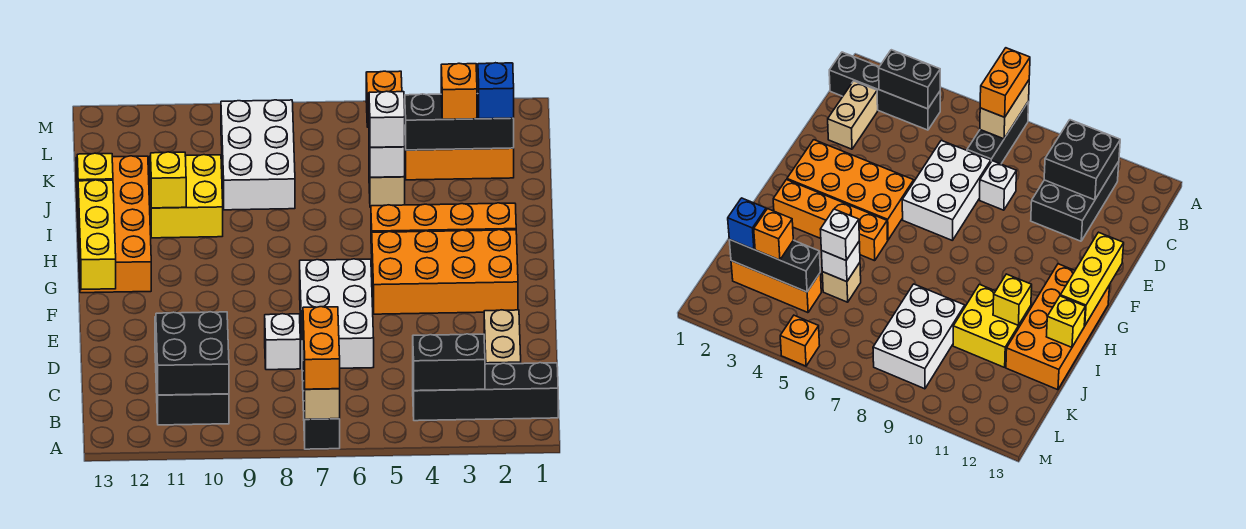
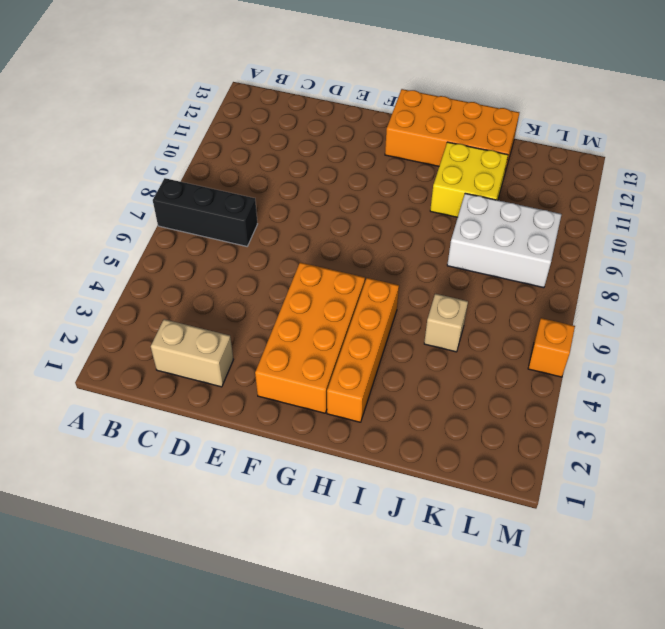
none -> black 1x4 brick [413,363,558,421]
none -> black 2x3 brick [155,317,229,425]
none -> white 2x3 brick [300,259,374,368]

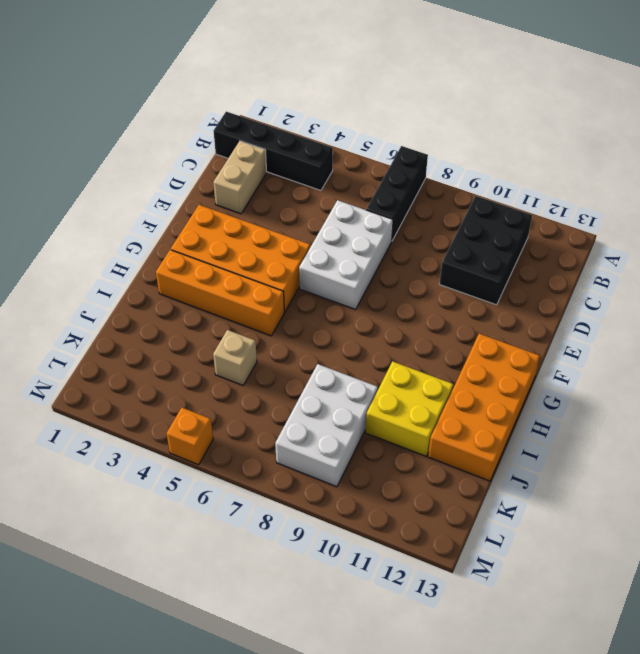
none -> white 1x1 brick [265,314,300,370]
none -> orange 1x3 brick [405,145,514,180]
none -> tan 1x2 brick [303,351,340,419]

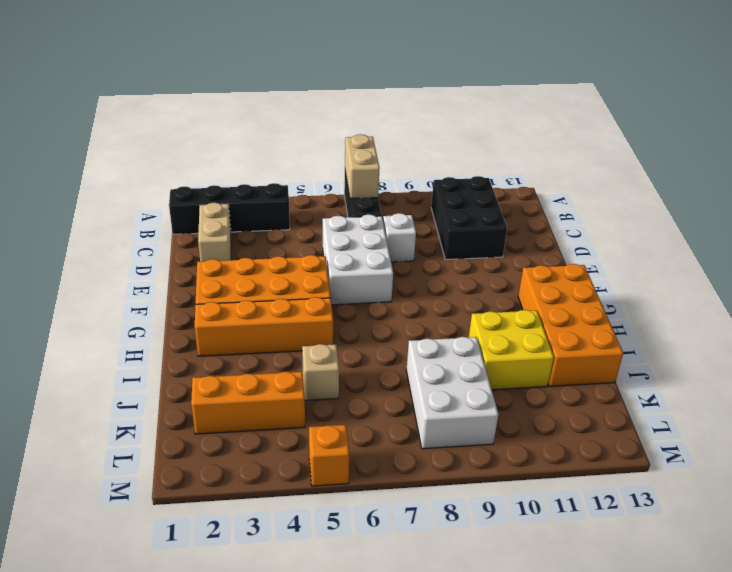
none -> black 1x2 brick [413,334,485,391]
none -> black 2x2 brick [156,312,229,395]
none -> yellow 1x3 brick [78,180,116,290]

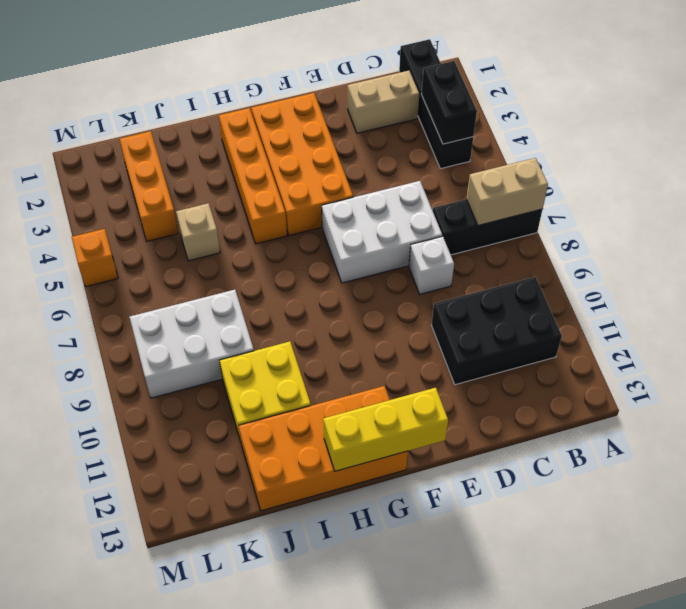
none -> black 2x2 brick [156,312,229,395]
none -> yellow 1x1 brick [151,152,186,208]
none -> yellow 1x1 brick [77,153,113,188]

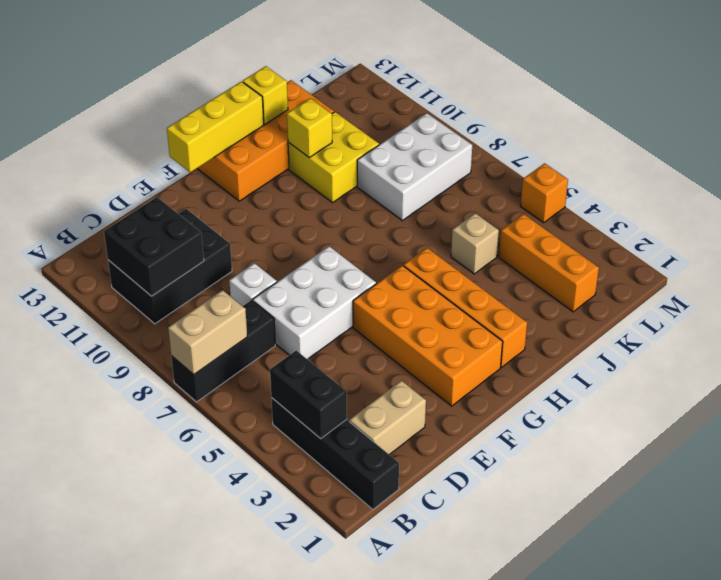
none -> white 1x1 brick [369,134,405,177]
none -> black 1x3 brick [404,94,514,150]
none -> orange 1x2 brick [303,307,340,389]

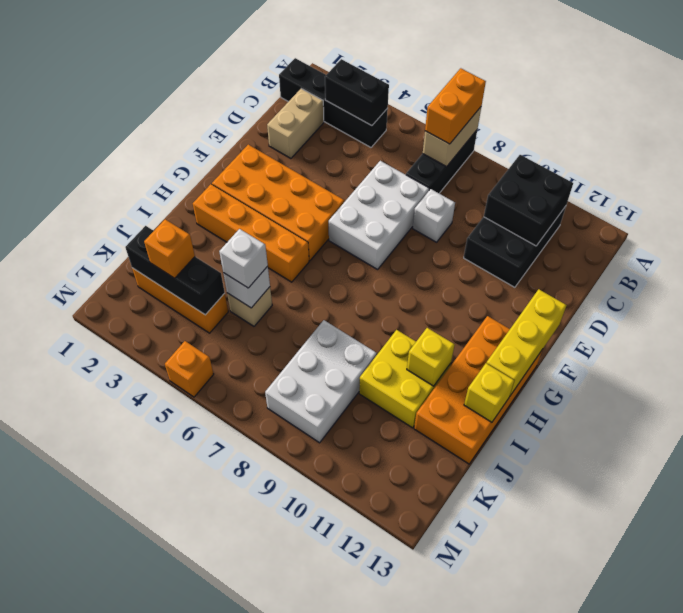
none -> blue 1x1 brick [478,63,514,119]

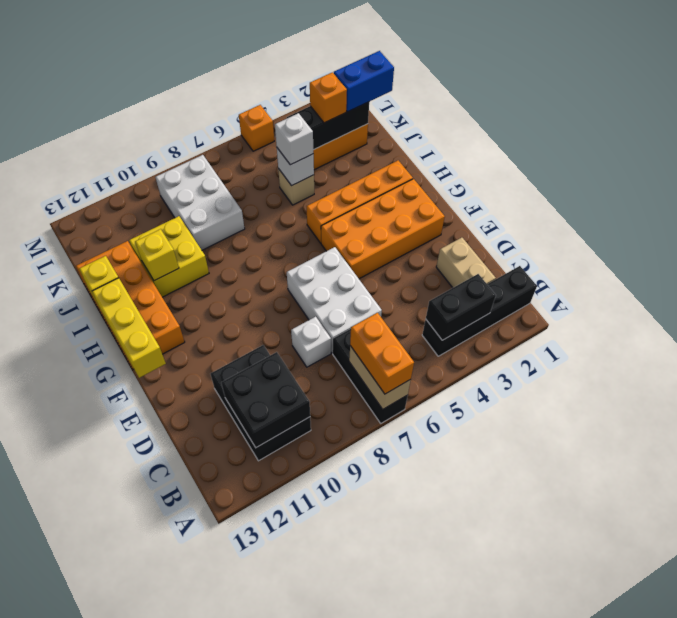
blue 1x2 brick [334,51,394,112] -> blue 1x1 brick [478,63,514,119]

